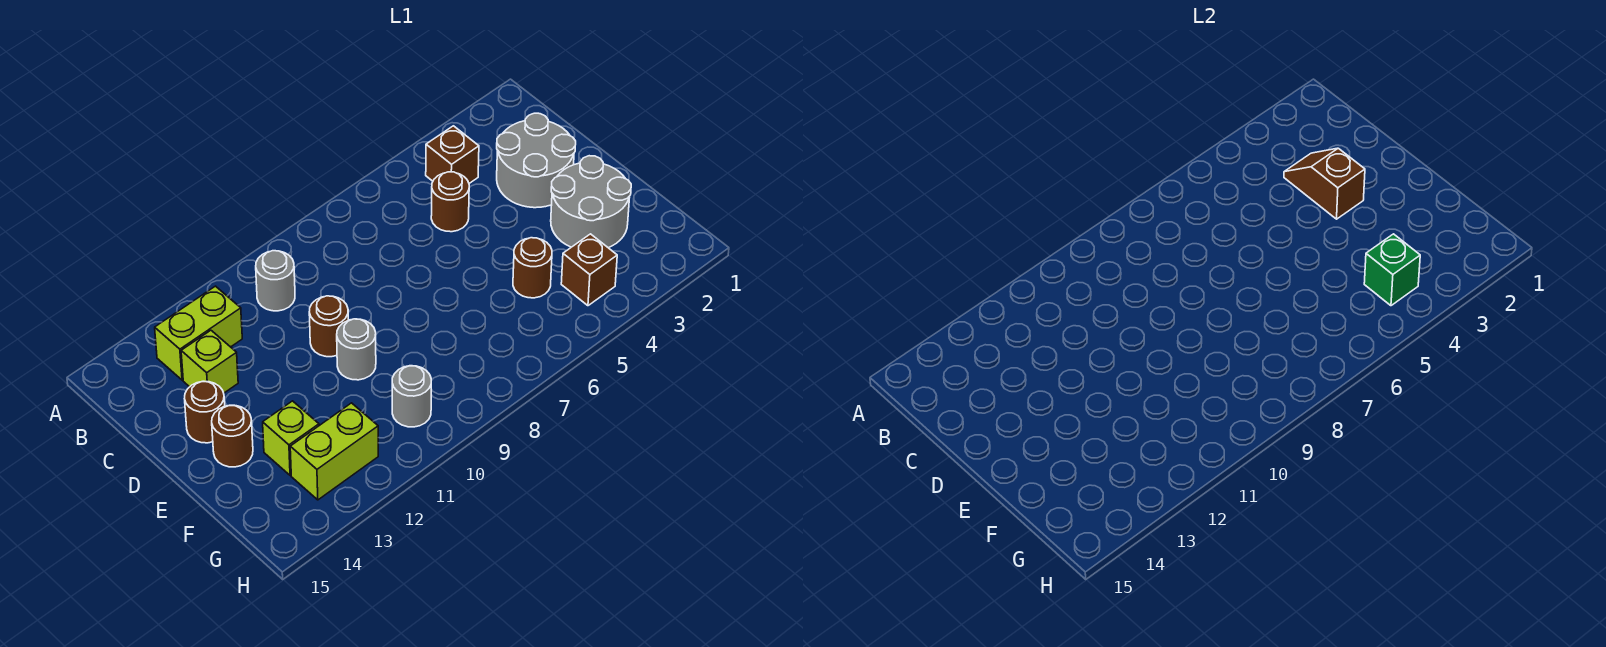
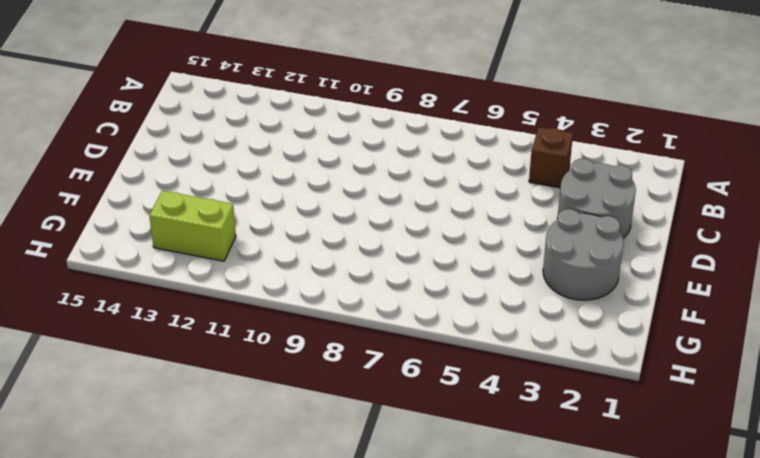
none -> grey 1x1 round brick [256,251,295,311]
none -> lime 1x2 brick [155,286,242,380]
none -> brown 1x1 round brick [431,172,469,232]

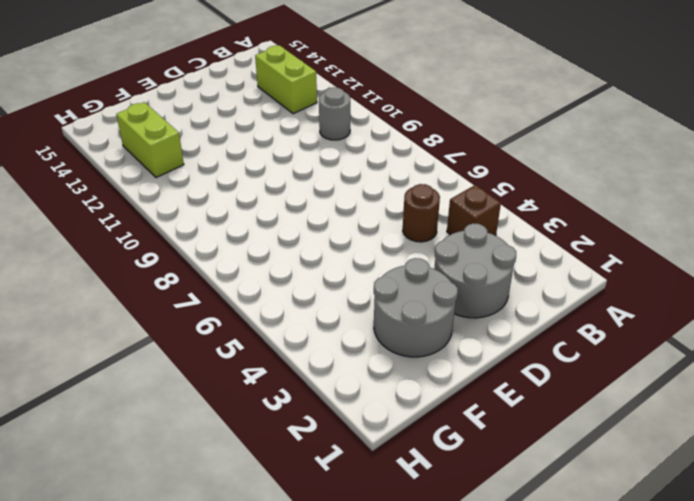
none -> lime 1x1 brick [181,330,238,393]
none -> brown 1x1 round brick [309,296,348,357]
none -> brown 1x1 round brick [184,381,225,443]

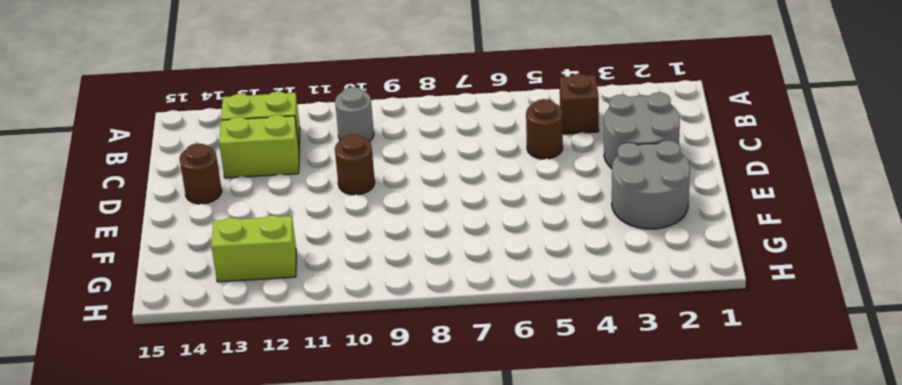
lime 1x2 brick [219,115,299,178] -> lime 1x1 brick [181,330,238,393]
none -> grey 1x1 round brick [337,319,376,380]
none -> brown 1x1 round brick [212,405,253,467]
none -> brown 1x1 round brick [513,238,552,298]

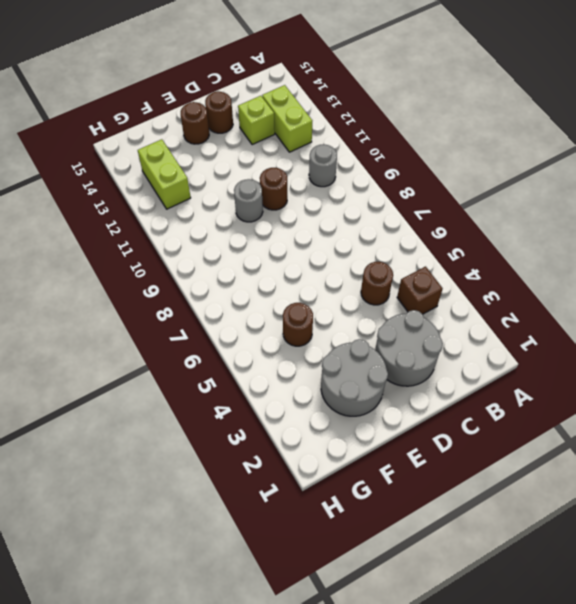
none -> lime 1x1 brick [263,401,319,475]
none -> brown 1x1 brick [561,234,617,306]
none -> grey 1x1 round brick [392,366,431,427]

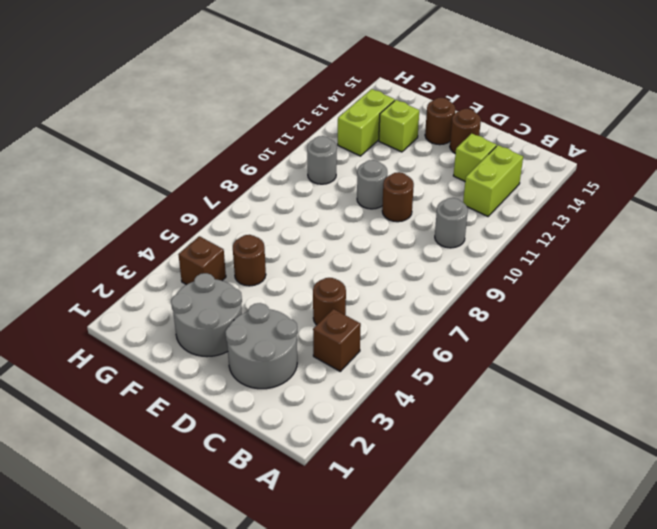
none -> brown 1x2 slope [1284,148,1365,219]
none -> green 1x1 brick [1364,234,1420,306]

